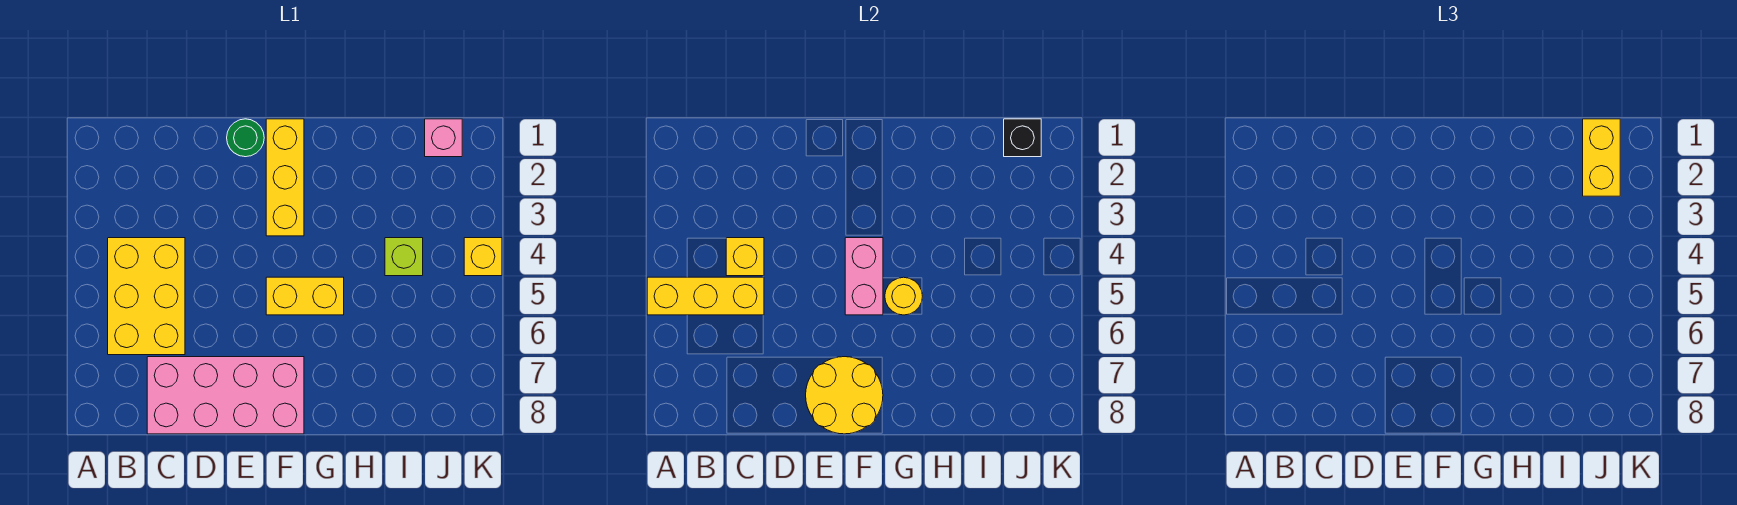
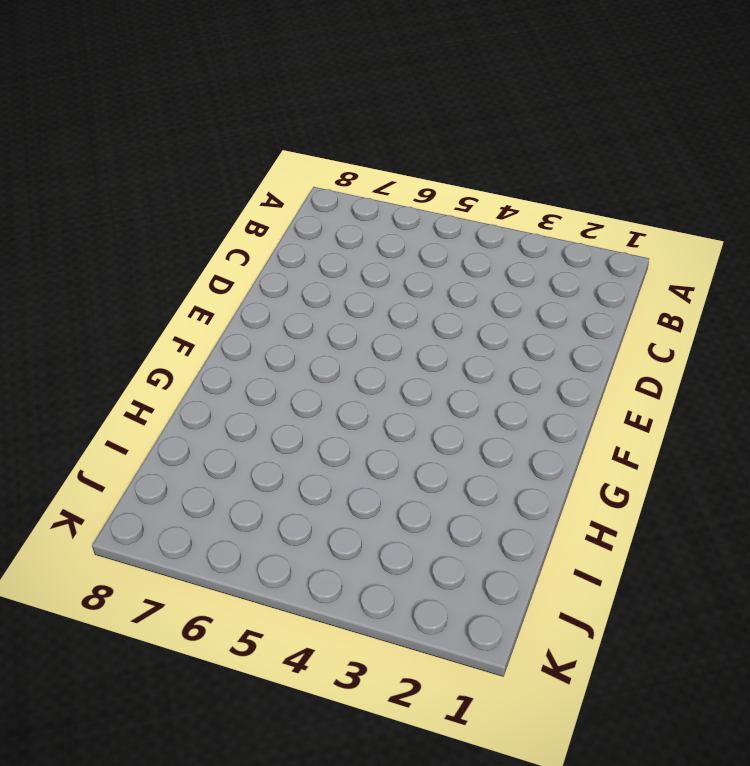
none -> yellow 2x3 brick [108,238,185,355]
none -> pink 2x4 brick [147,357,304,434]
none -> green 1x1 round brick [227,119,264,157]

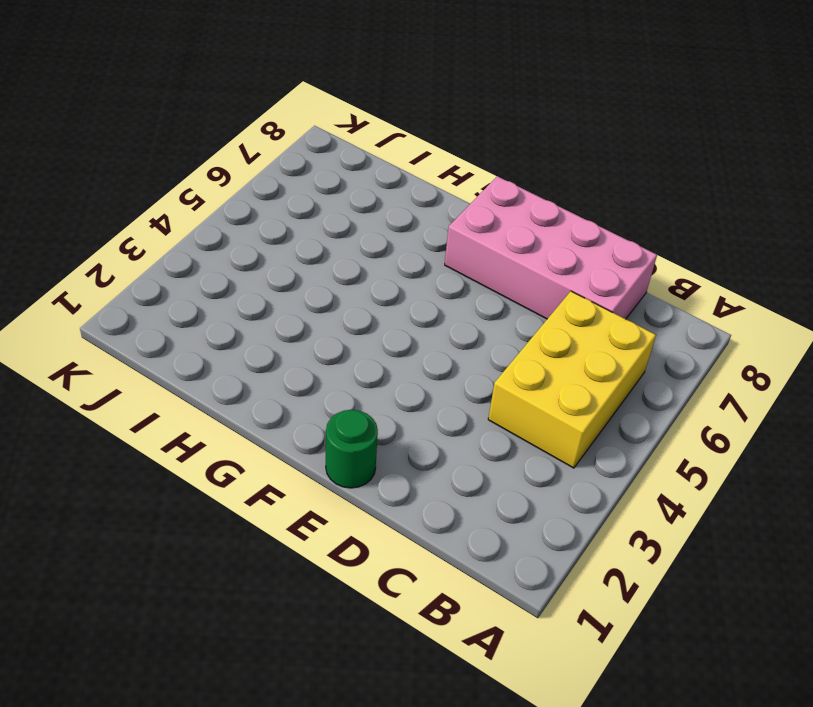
none -> yellow 1x3 brick [266,119,304,236]
none -> yellow 1x2 brick [266,277,344,315]
none -> lime 1x1 brick [385,238,423,276]

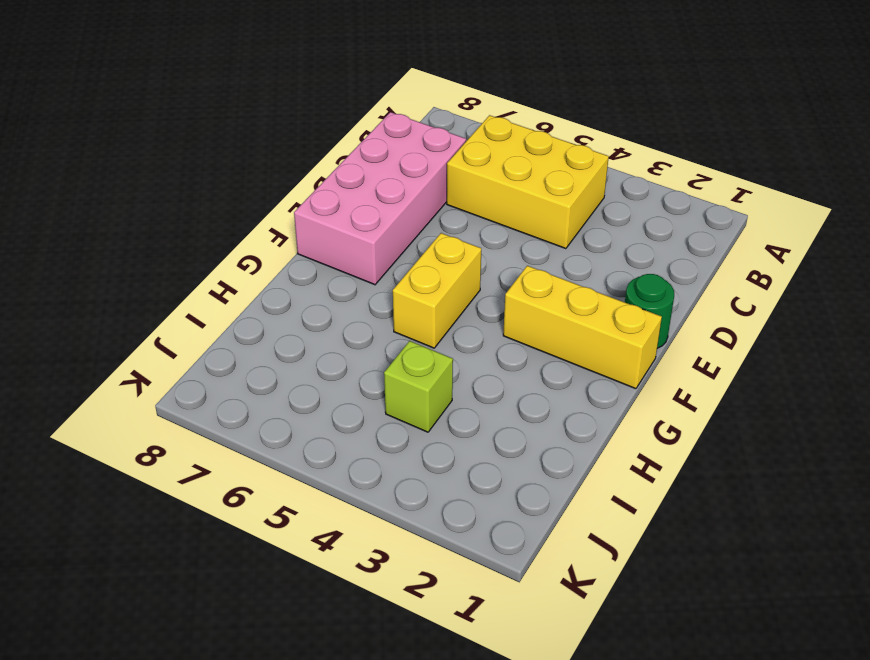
none -> pink 1x1 brick [425,119,462,157]
none -> yellow 1x1 brick [464,238,502,276]
none -> yellow 1x3 brick [647,277,764,315]

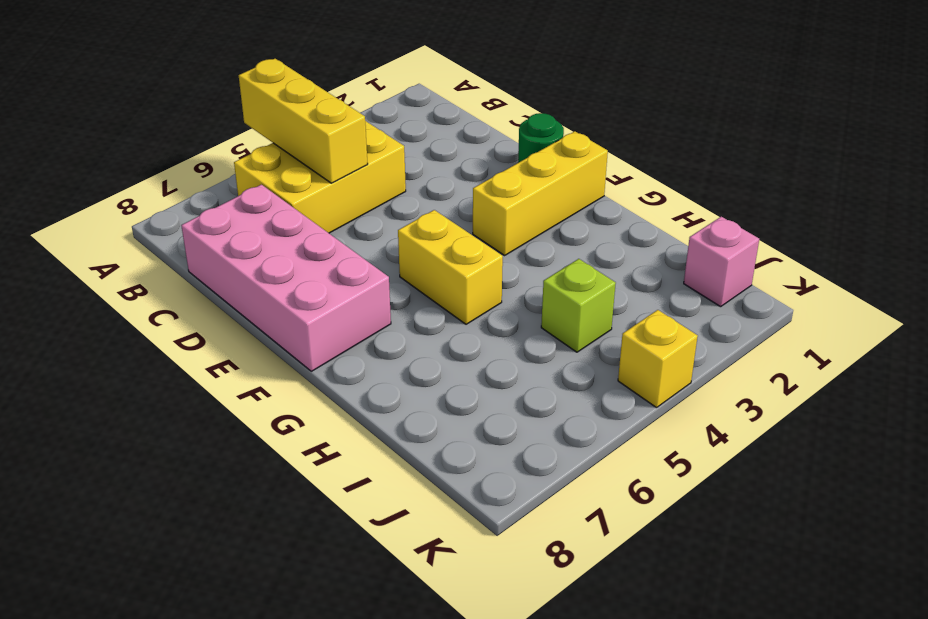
none -> yellow 1x1 brick [726,238,764,276]
none -> yellow 2x2 round brick [806,357,883,434]
none -> pink 1x2 brick [845,238,883,315]

